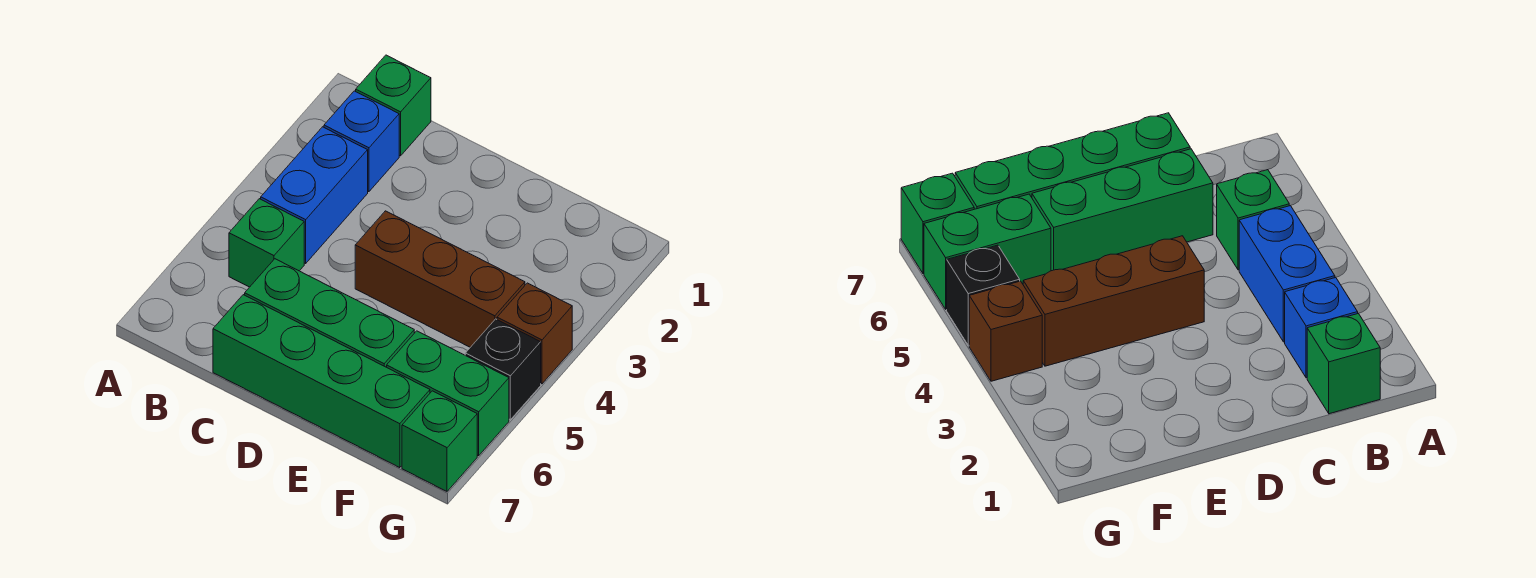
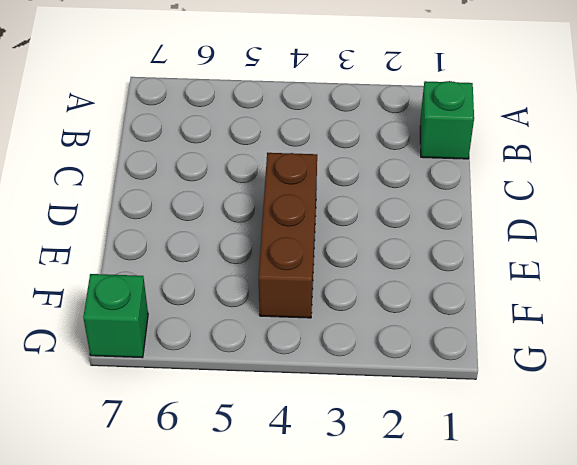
none -> blue 1x1 brick [324,91,399,192]
none -> blue 1x2 brick [261,127,368,263]

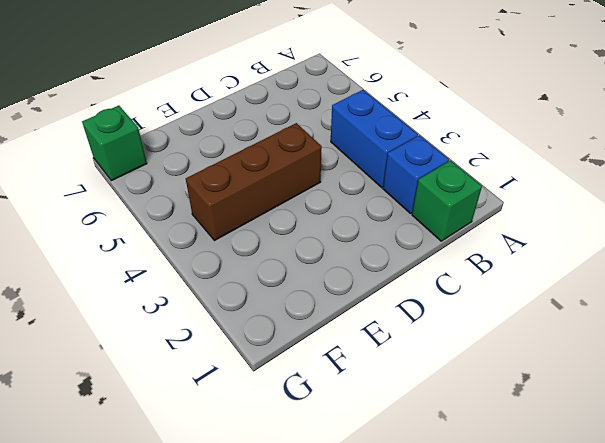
none -> green 1x1 brick [229,199,304,287]
none -> green 1x3 brick [245,259,414,367]

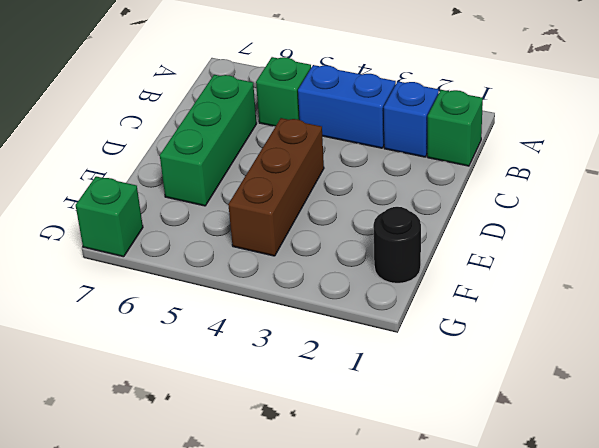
black 1x1 round brick [373,207,421,283] -> none
none -> green 1x4 brick [213,295,430,468]
none -> green 1x2 brick [387,331,509,456]

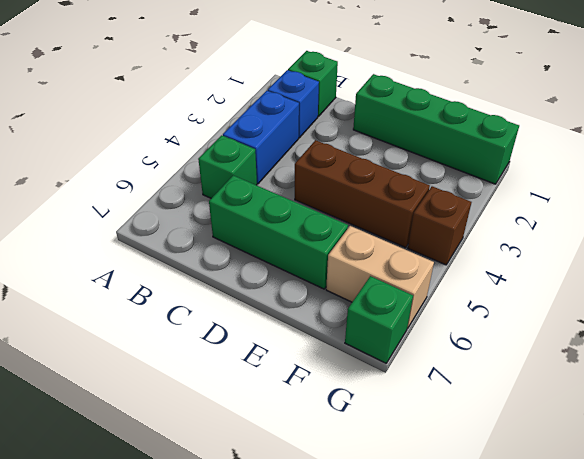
green 1x4 brick [353,74,519,184] -> green 1x4 brick moved to [213,295,430,468]
tan 1x2 brick [326,226,434,328] -> green 1x2 brick [387,331,509,456]
none -> black 1x1 brick [465,319,541,420]

